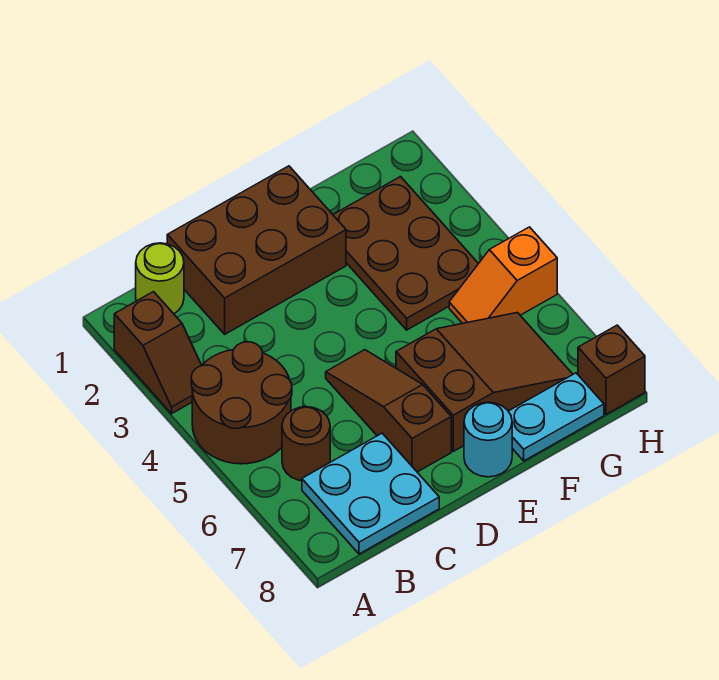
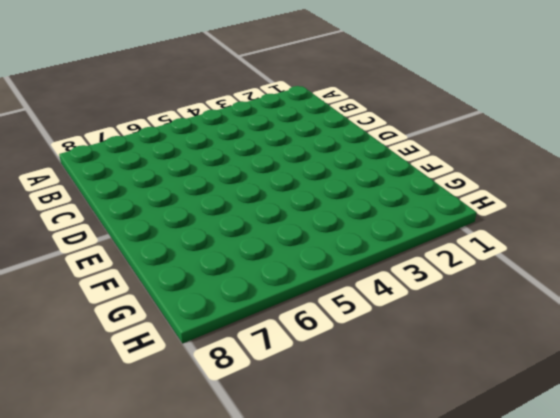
none -> brown 1x2 slope [114,292,202,414]
none -> brown 2x2 round brick [191,342,292,464]
none -> lime 1x1 round brick [136,243,184,314]

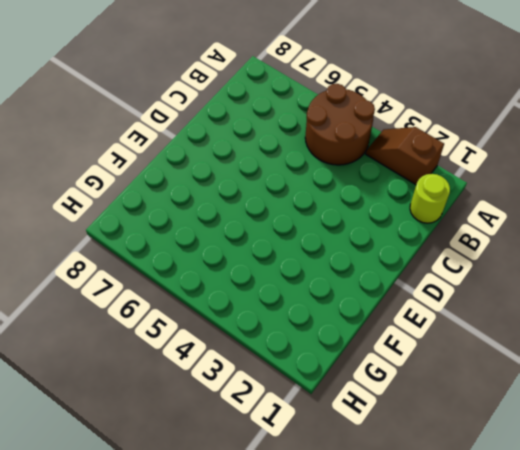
none -> brown 1x1 round brick [282,407,330,481]
none -> cyan 2x2 plate [302,433,439,554]
none -> brown 2x3 brick [167,166,346,334]

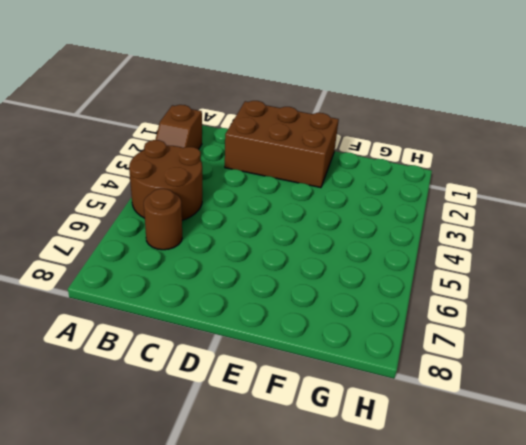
none -> lime 1x1 round brick [136,243,184,314]
none -> cyan 2x2 plate [302,433,439,554]
none -> brown 1x3 slope [326,350,451,472]

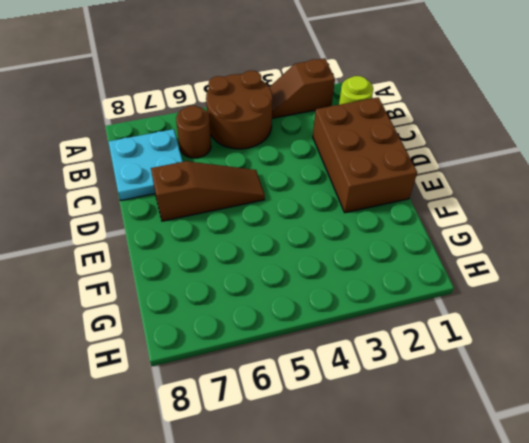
none -> brown 2x3 slope [396,313,573,451]
none -> cyan 1x1 round brick [464,402,512,477]
none -> brown 2x3 plate [333,177,478,330]

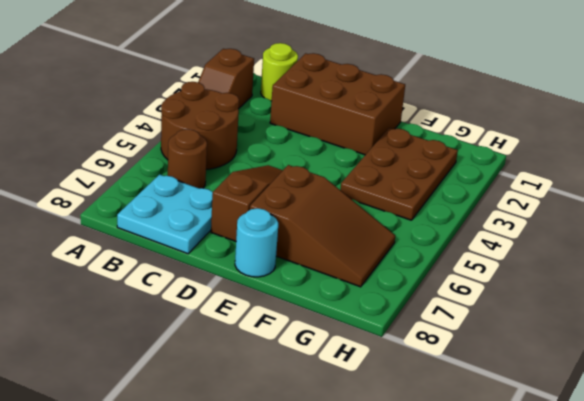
none -> cyan 1x2 plate [508,373,604,461]
none -> orange 1x2 slope [449,227,557,323]
none -> brown 1x1 brick [578,325,645,414]

